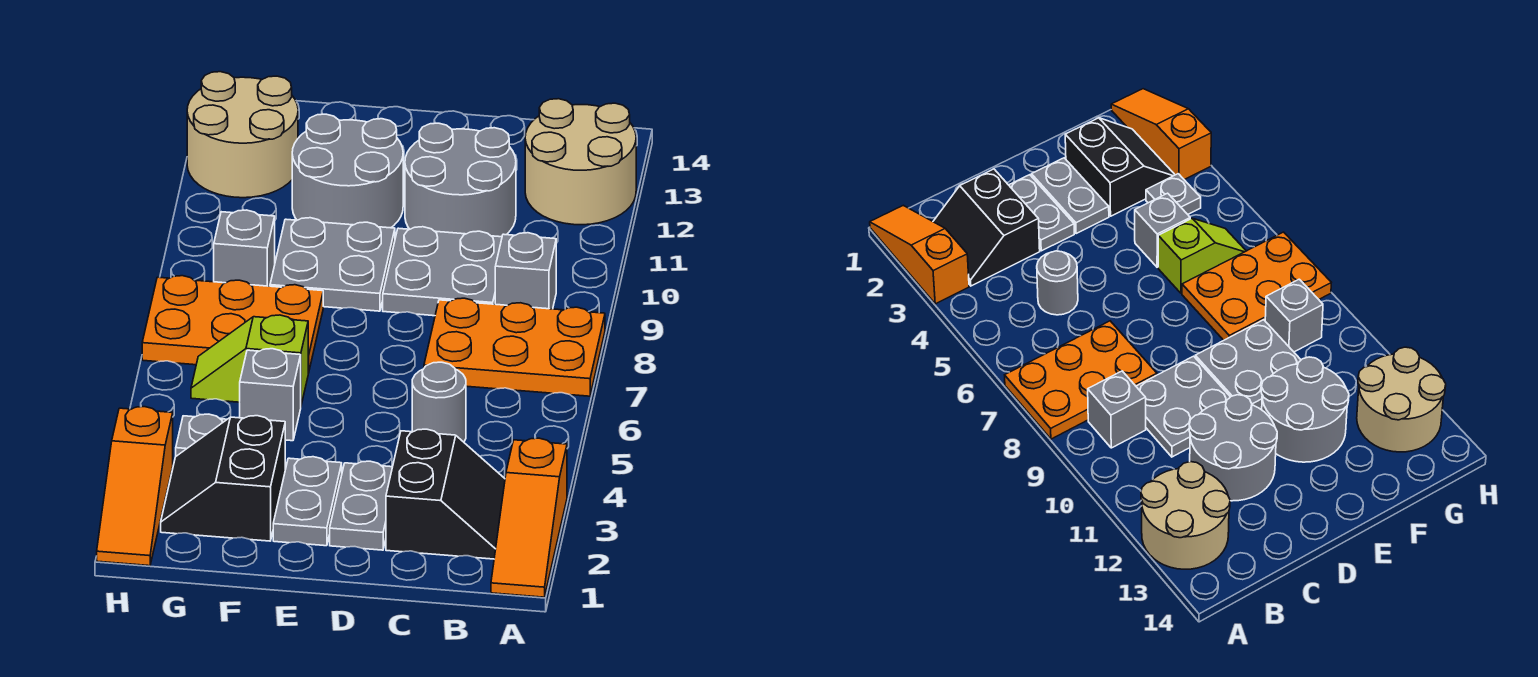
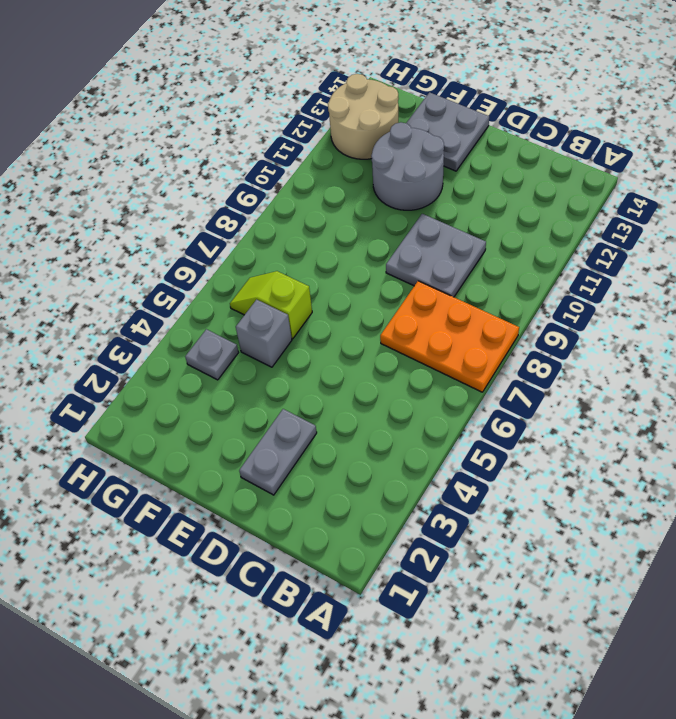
grey 2x2 plate [407,92,489,171] -> grey 2x2 plate moved to [270,218,395,311]
none -> orange 1x3 slope [491,438,567,597]
none -> tan 2x2 round brick [525,99,636,225]
none -> black 2x2 slope [386,429,505,559]

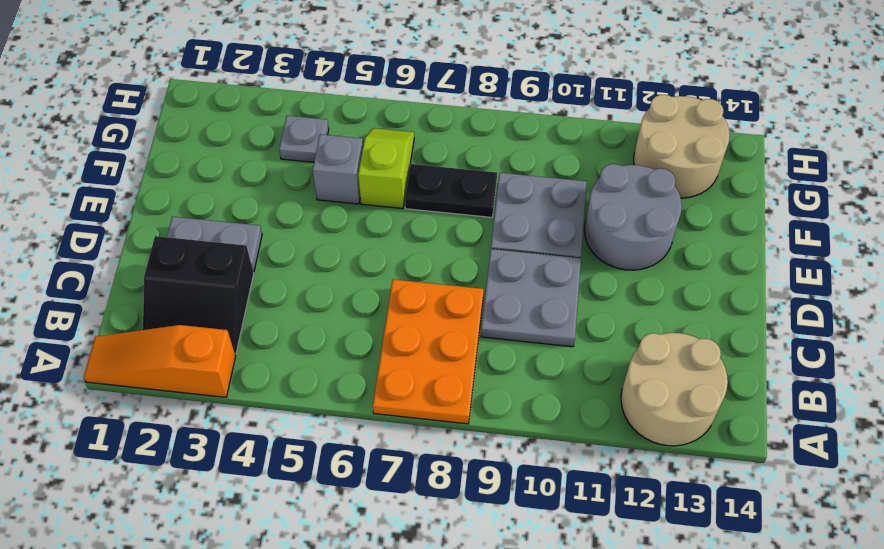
black 1x2 plate [405,164,497,217] -> orange 2x3 plate [142,276,323,373]
none -> grey 1x1 brick [495,233,556,309]
none -> grey 1x1 round brick [412,362,466,442]
none -> grey 2x2 round brick [405,123,516,237]

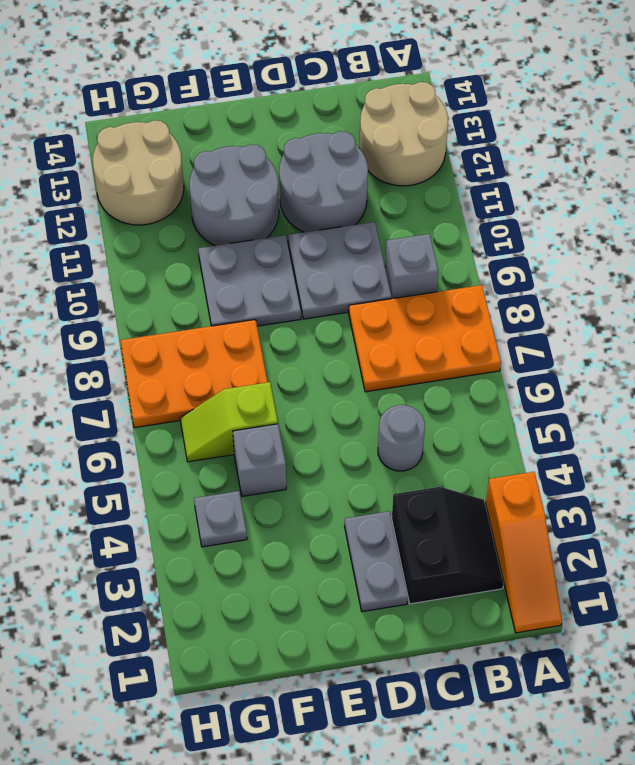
none -> grey 1x2 plate [273,457,342,546]
none -> black 2x2 slope [161,416,285,541]
none -> grey 1x1 brick [214,210,275,286]

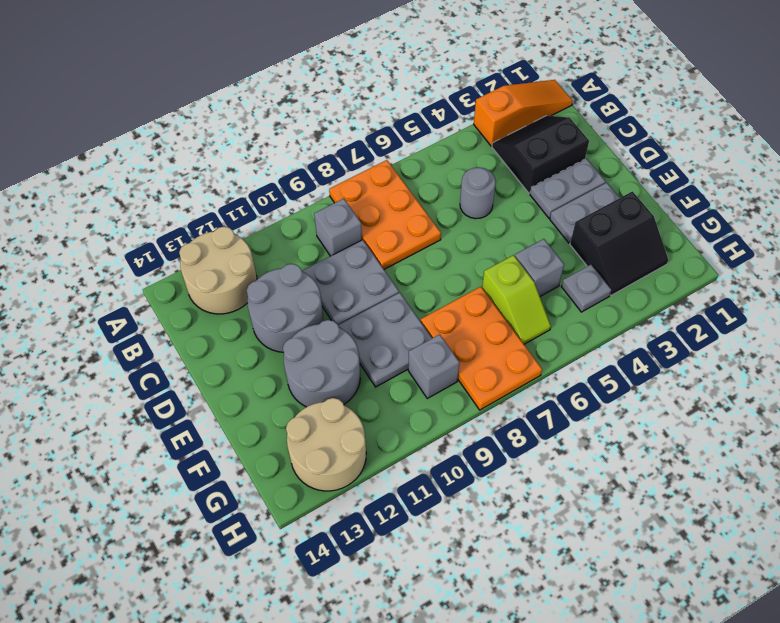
none -> orange 1x3 slope [97,407,173,566]

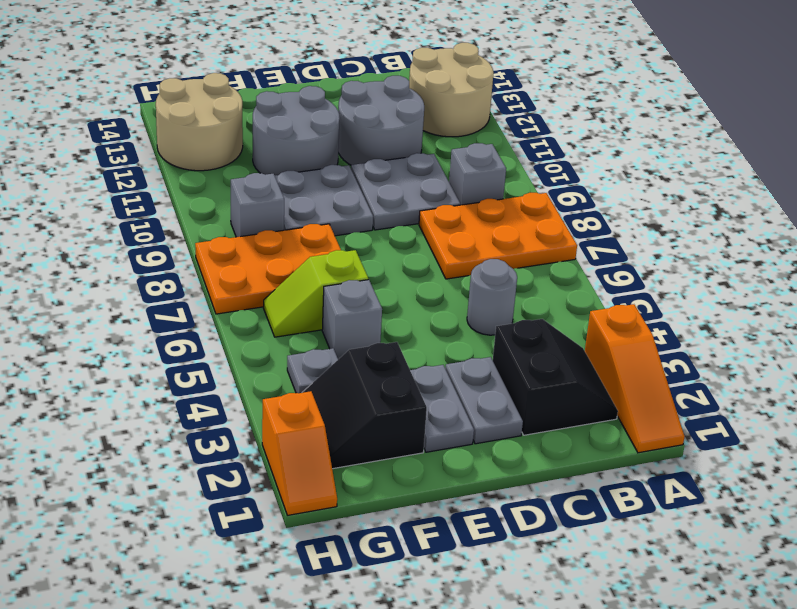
orange 1x2 slope [262,391,337,515] -> orange 1x3 slope [97,407,173,566]

